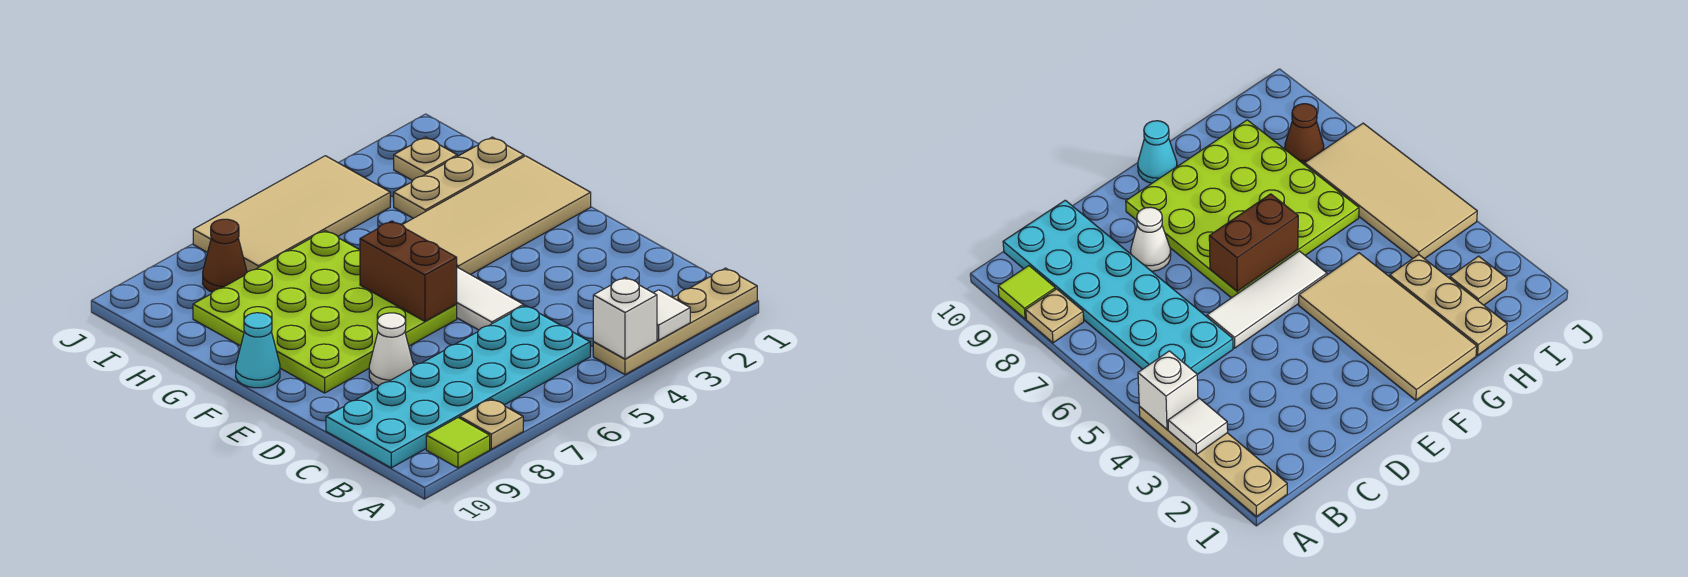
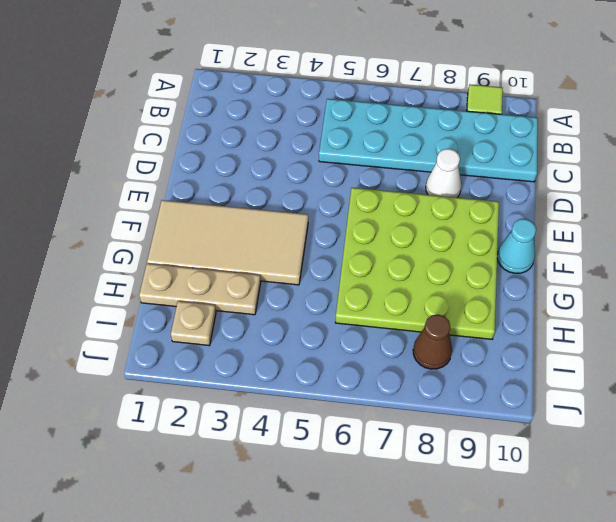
none -> tan 1x4 plate [593,268,757,375]
none -> tan 1x1 plate [460,399,523,449]
none -> white 1x3 tile [456,267,524,330]

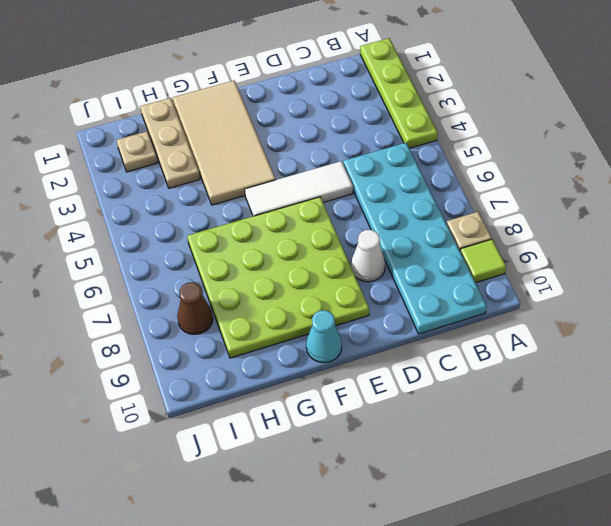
lime 1x4 plate [360,38,438,148] -> tan 1x4 plate [593,268,757,375]
none -> tan 2x4 tile [193,156,390,272]
none -> white 1x1 tile [654,290,690,340]
none -> white 1x1 brick [593,277,657,359]

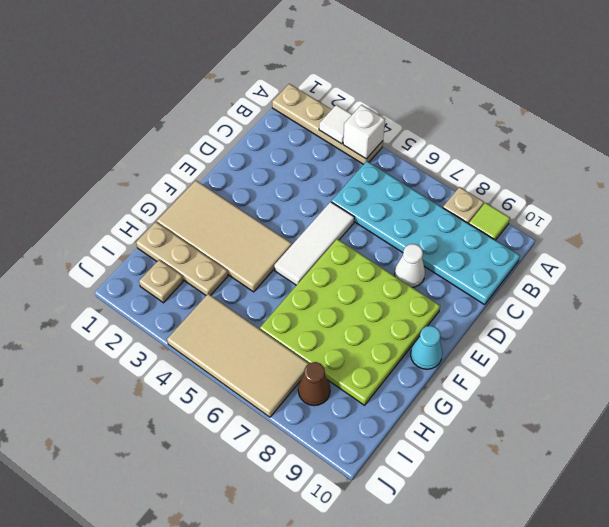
none -> brown 1x2 brick [360,221,457,321]

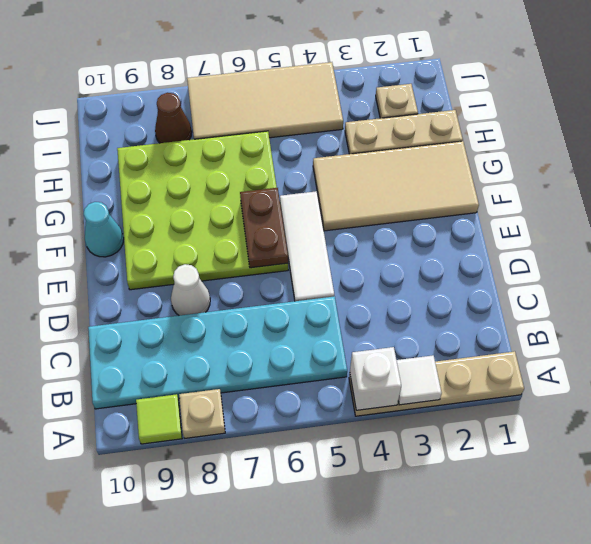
brown 1x2 plate [240,188,288,268] -> brown 1x2 brick [360,221,457,321]

